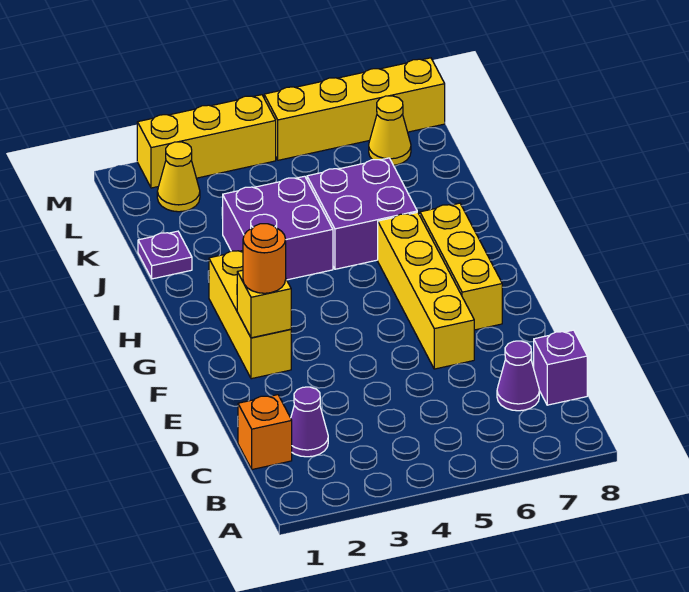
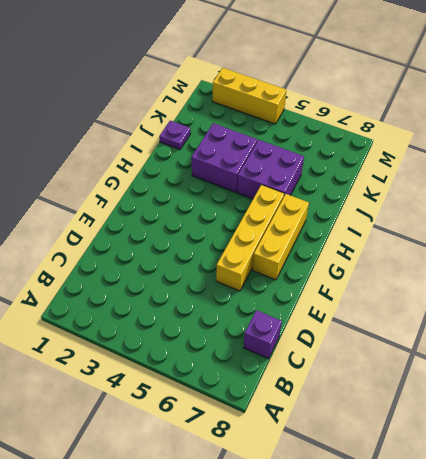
none -> orange 1x1 brick [238,395,292,469]
none -> purple 1x1 cone [291,387,328,457]
none -> purple 1x1 cone [497,341,539,411]

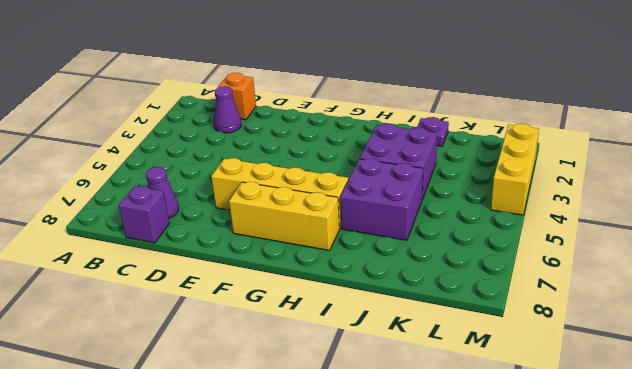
none -> yellow 1x3 brick [209,251,291,379]
none -> yellow 1x1 cone [157,142,200,212]
none -> yellow 1x1 cone [369,96,411,165]

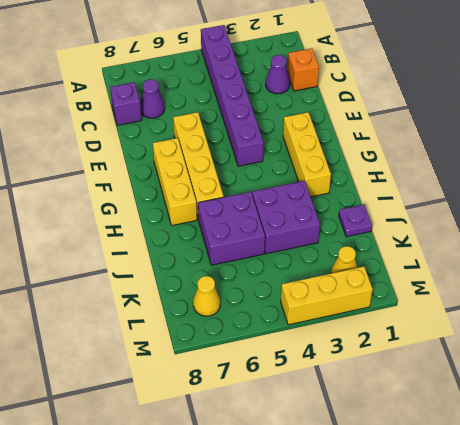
purple 1x6 brick [201,25,263,166] -> none
none -> yellow 1x4 brick [264,58,445,160]
none -> yellow 1x1 brick [237,270,291,338]
none -> orange 1x1 round brick [243,224,286,293]

